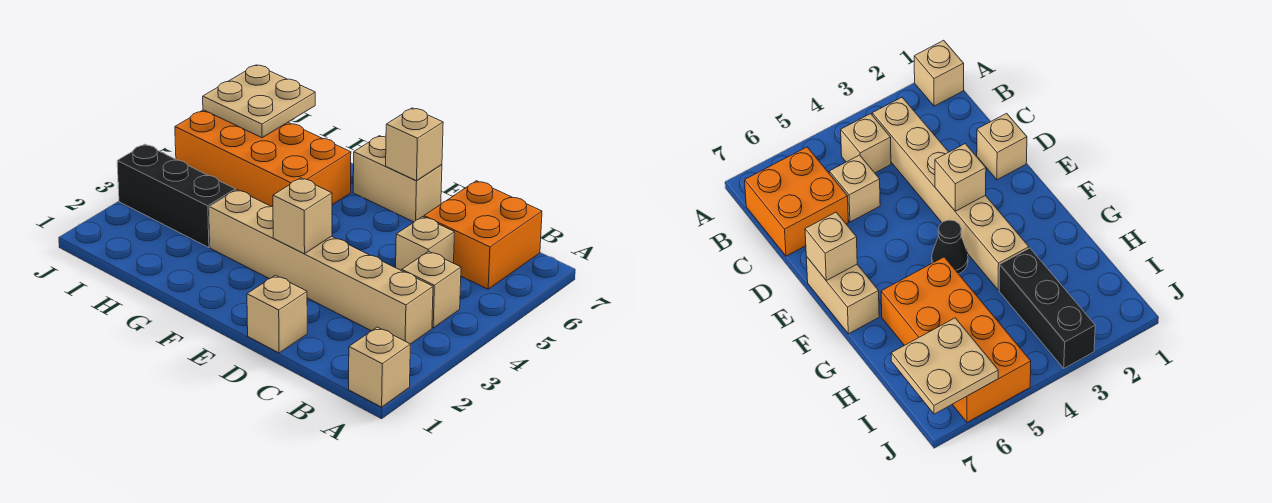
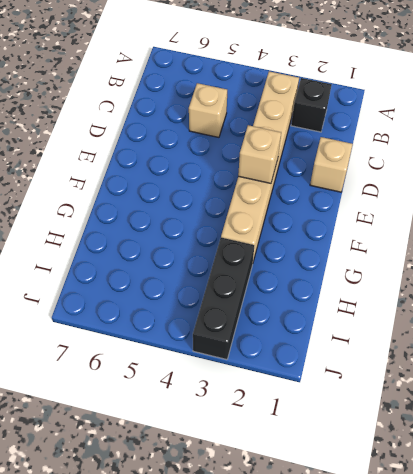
black 1x1 brick [291,78,332,132] -> none
none -> tan 1x1 brick [349,327,410,407]
none -> tan 1x1 brick [402,251,461,328]
none -> orange 2x2 brick [424,181,542,289]

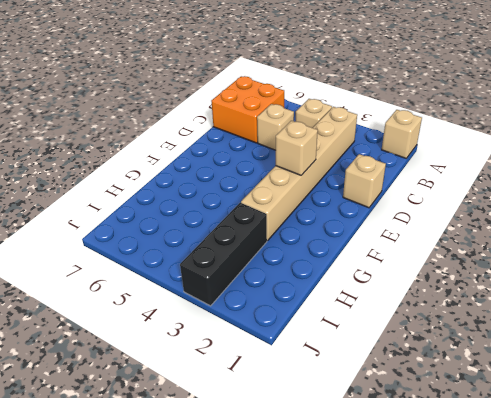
none -> tan 1x2 brick [353,136,442,222]
none -> black 1x1 cone [932,220,968,274]
none -> orange 2x4 brick [175,110,351,207]

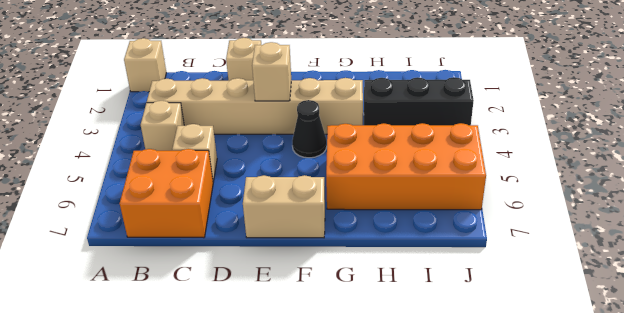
none -> tan 1x1 brick [386,108,443,181]
none -> tan 2x2 plate [203,65,315,138]

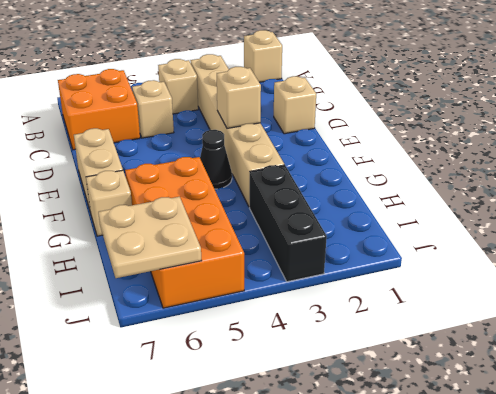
tan 1x1 brick [86,170,132,236] -> tan 1x1 brick moved to [386,108,443,181]

